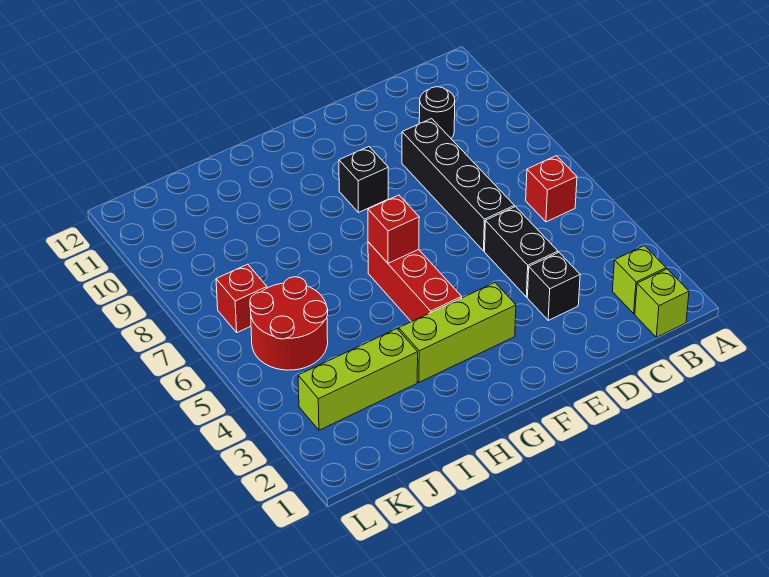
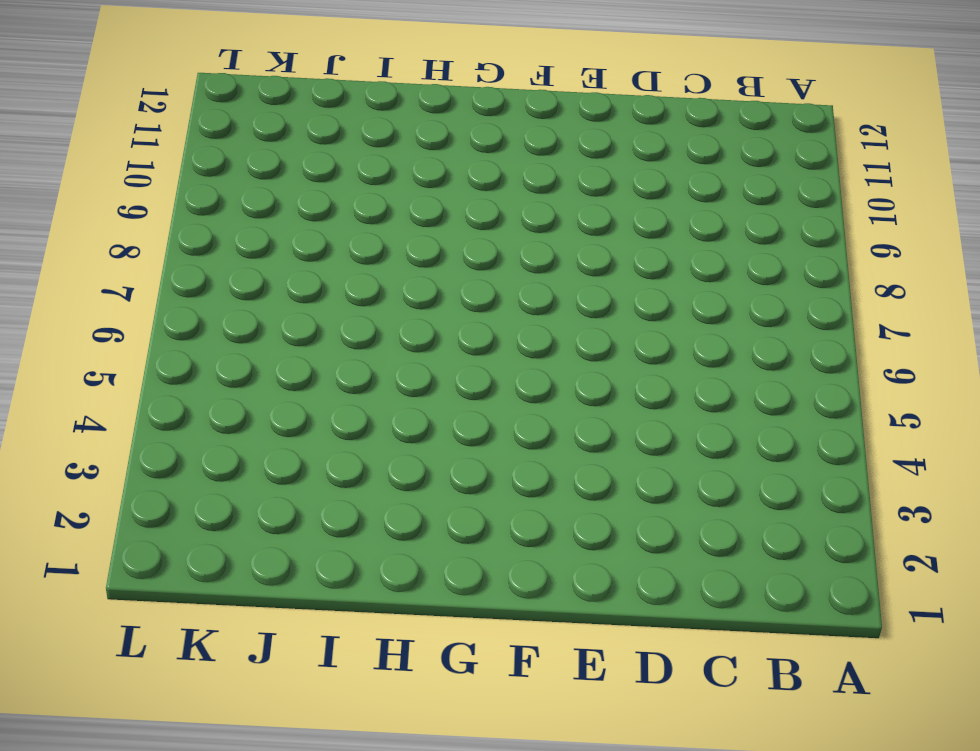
none -> lime 1x1 brick [635,269,689,337]
none -> lime 1x1 brick [612,246,666,313]
none -> red 1x1 brick [526,156,577,222]

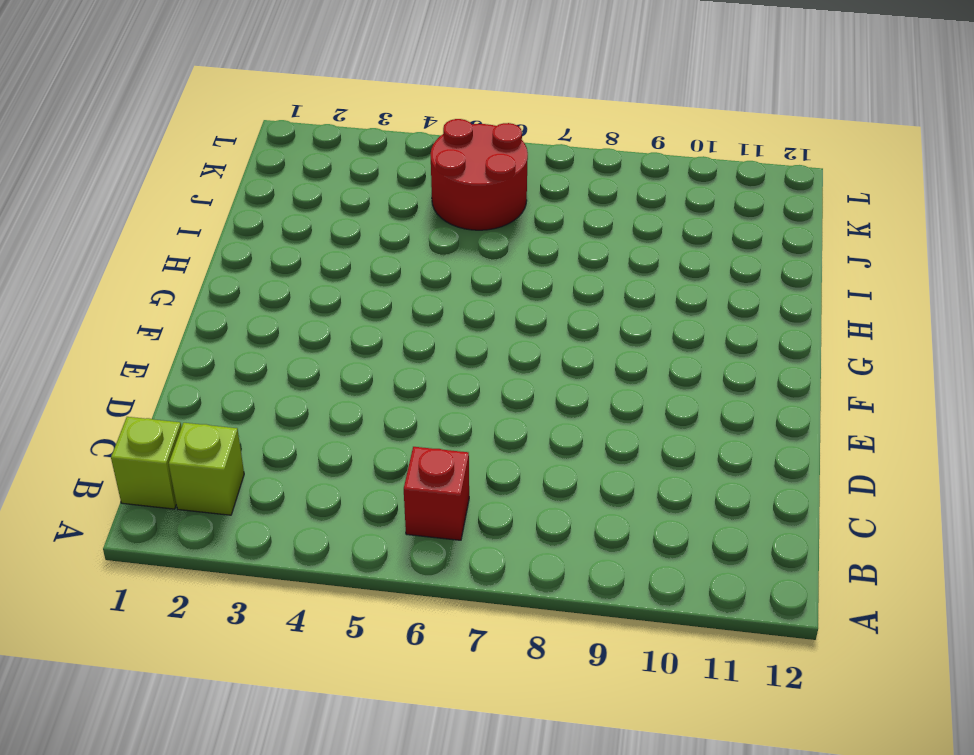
none -> black 1x1 round brick [419,87,455,138]
none -> black 1x1 brick [527,253,580,320]
none -> black 1x2 brick [485,207,558,297]

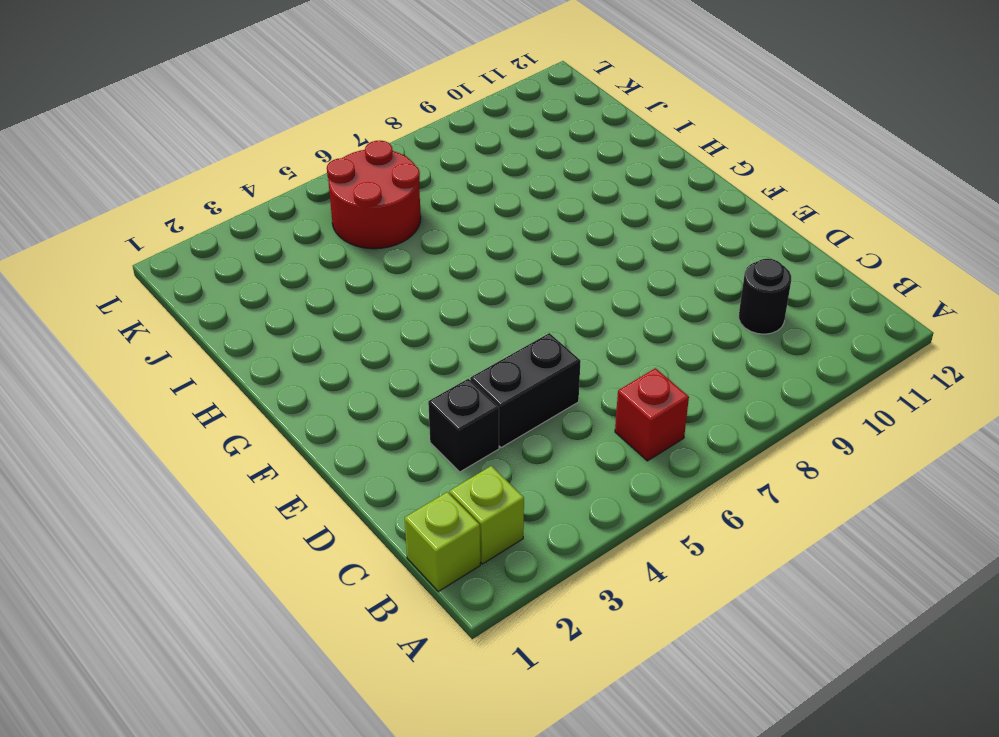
none -> black 1x4 brick [402,119,515,251]
none -> lime 1x3 brick [399,283,516,382]
none -> black 1x1 brick [339,147,388,213]

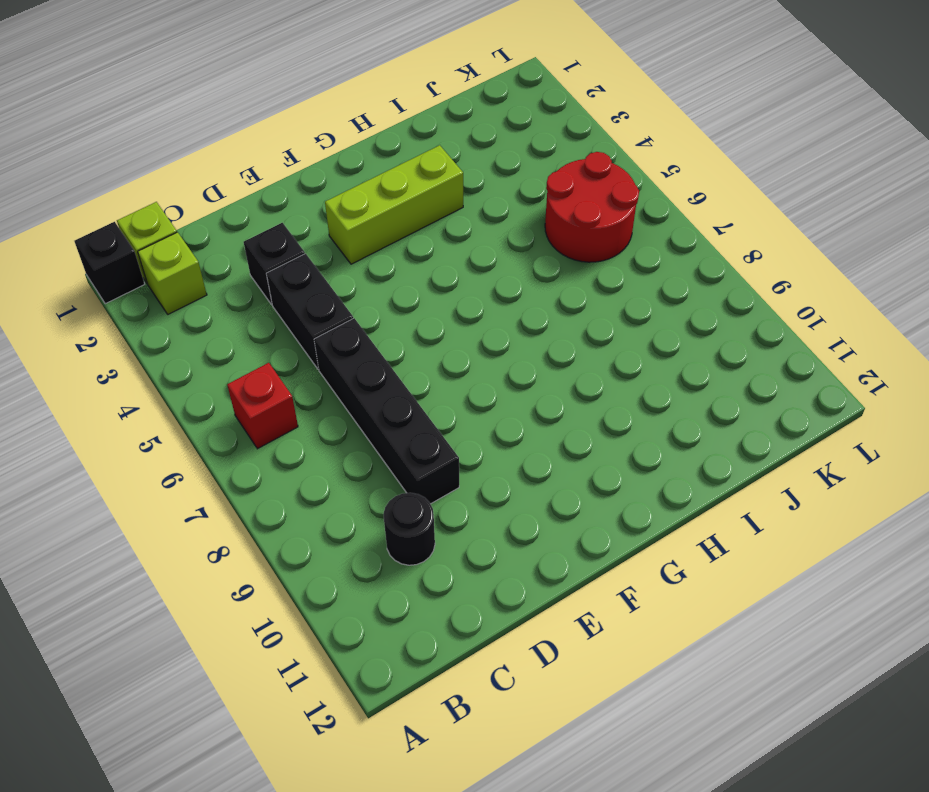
black 1x1 brick [74,222,145,304] -> black 1x1 brick moved to [339,147,388,213]
none -> red 1x3 brick [368,242,462,322]
none -> lime 1x3 brick [298,329,418,430]
none -> red 1x1 brick [216,264,267,332]

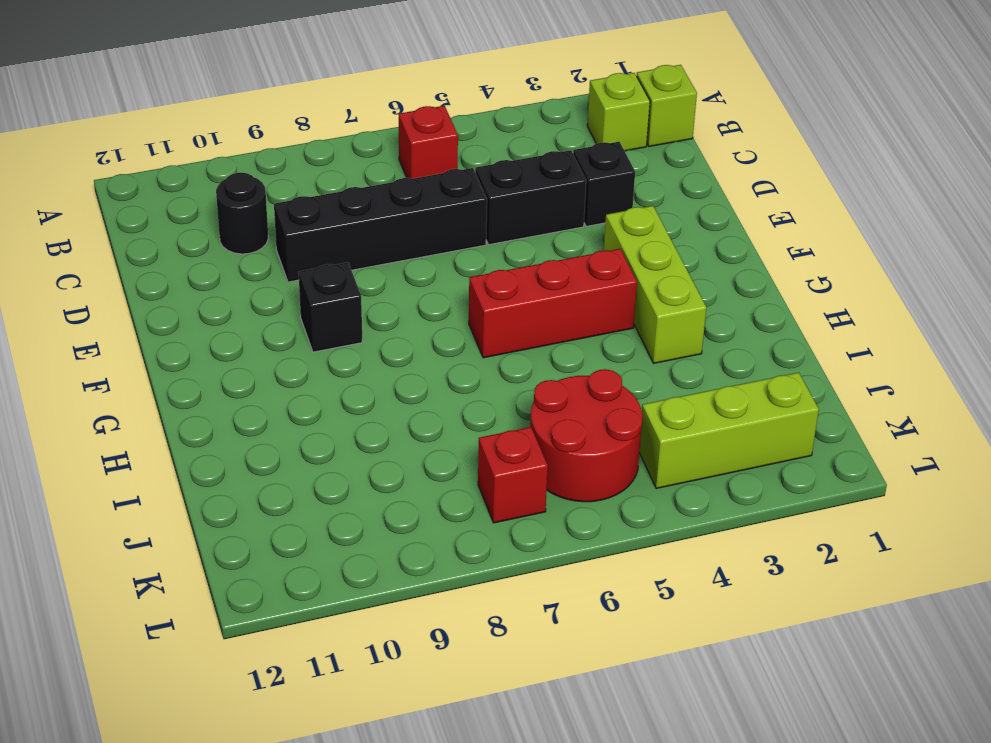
lime 1x3 brick [639,372,819,489] -> lime 1x3 brick turned to [298,329,418,430]
none -> red 1x1 brick [368,195,419,263]

